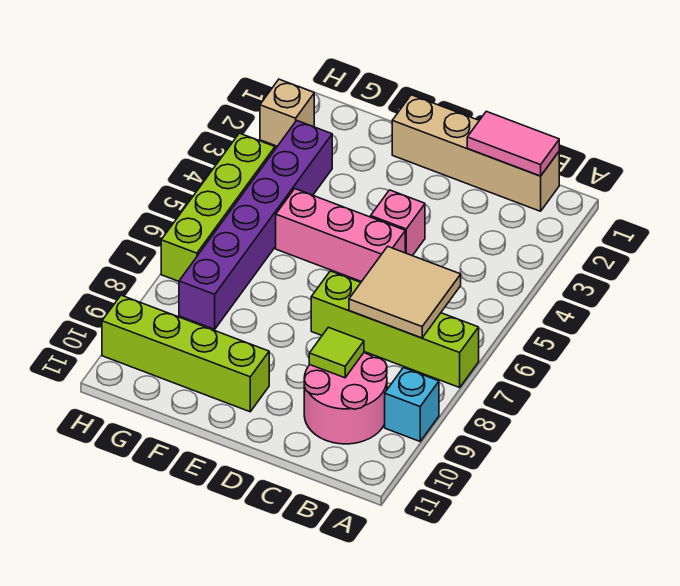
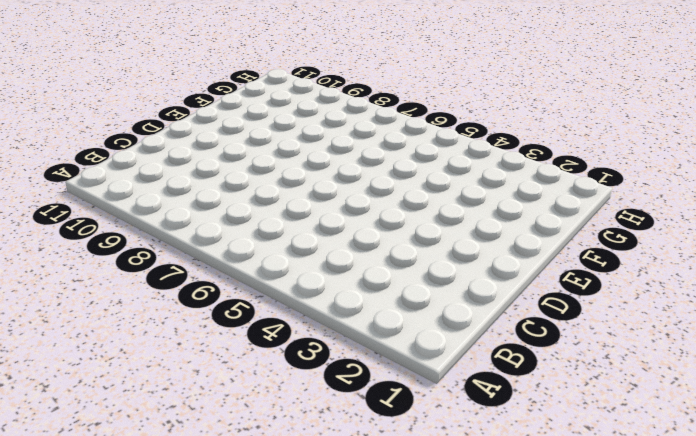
none -> lime 1x4 brick [311,271,479,387]
none -> cyan 1x1 brick [385,368,439,441]
none -> tan 1x4 brick [392,95,559,211]

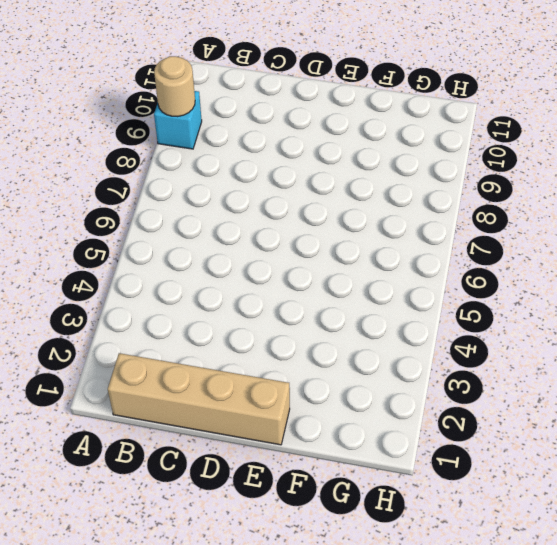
tan 1x1 round brick [154,56,195,117] -> none
none -> lime 1x4 brick [311,271,479,387]
none -> pink 2x2 round brick [304,353,387,444]
none -> pink 1x1 brick [371,190,425,256]

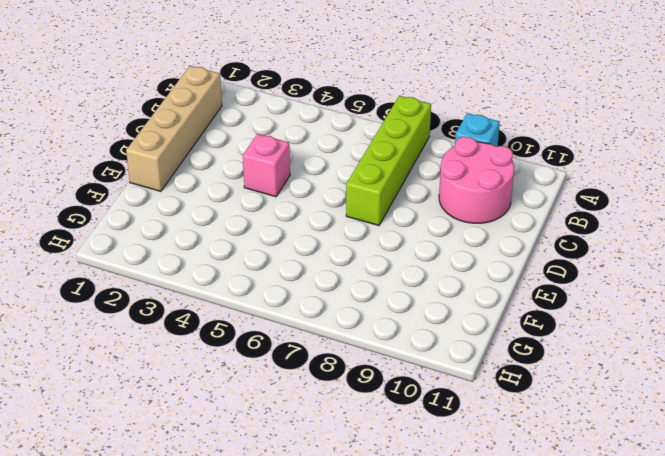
none -> pink 1x3 brick [276,189,405,282]
none -> lime 1x4 brick [102,295,269,412]
none -> purple 1x6 brick [179,120,332,329]

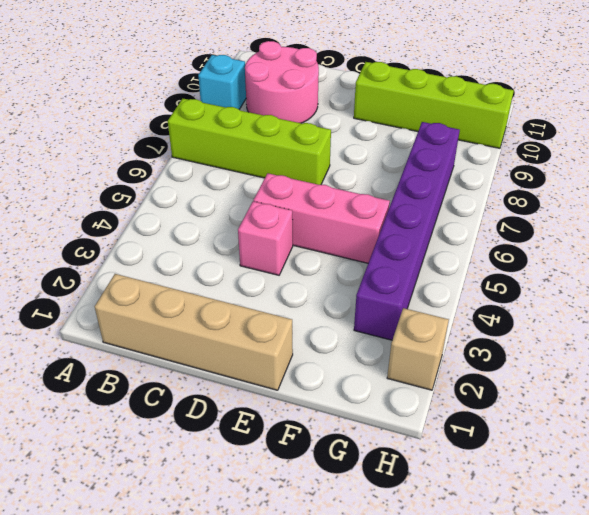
none -> lime 1x4 brick [161,133,275,281]
none -> pink 1x2 tile [467,111,559,176]
none -> tan 2x2 tile [349,246,461,338]

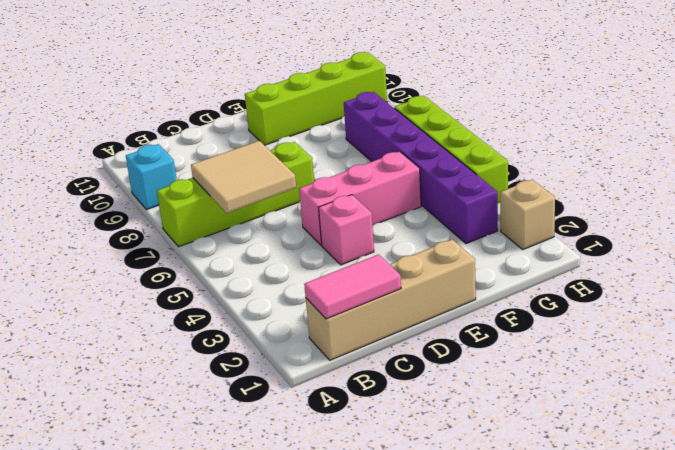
none -> pink 2x2 round brick [304,353,387,444]
none -> lime 1x1 tile [309,327,364,378]

